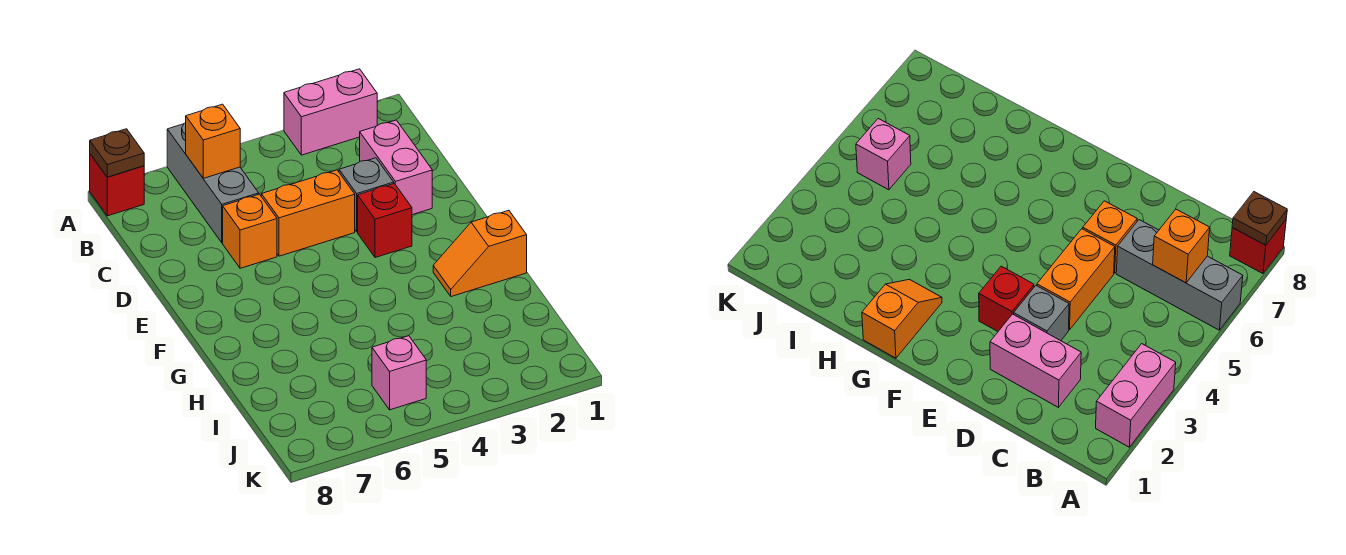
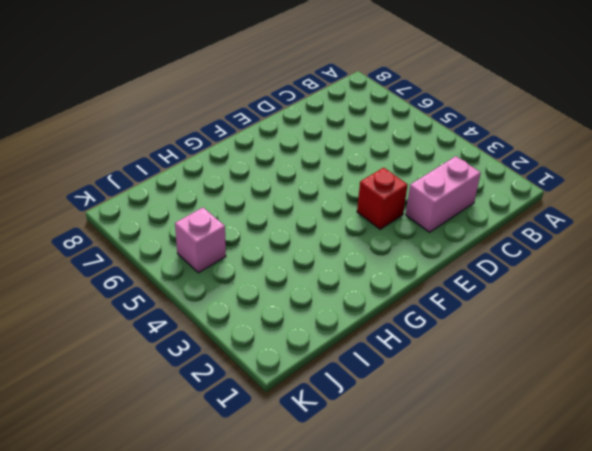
none -> pink 1x2 brick [284,69,377,155]
none -> grey 1x3 brick [167,123,259,243]
none -> red 1x1 brick [90,154,144,216]

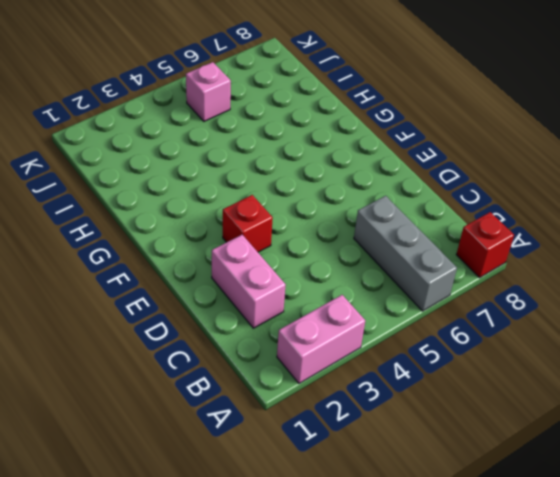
none -> grey 1x1 brick [339,158,394,232]
none -> orange 1x2 brick [261,170,355,256]
none -> orange 1x1 brick [223,194,277,268]

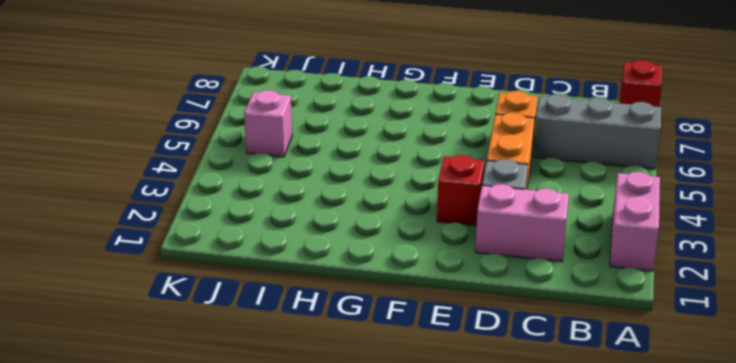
none -> orange 1x2 slope [433,210,527,297]
none -> brown 1x1 plate [90,129,144,177]
none -> orange 1x1 brick [186,104,240,178]

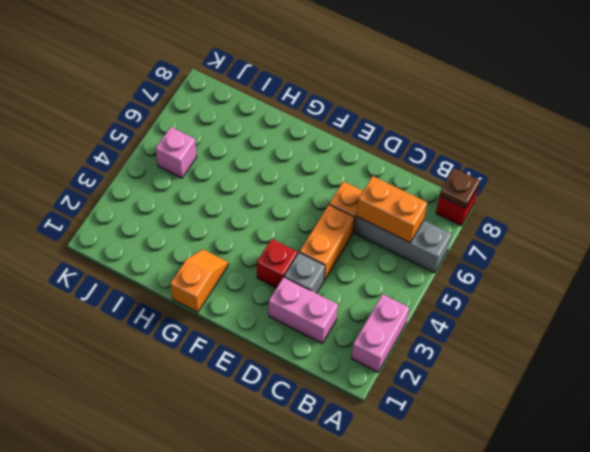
orange 1x2 brick [357,176,427,243] -> orange 1x1 brick [186,104,240,178]

